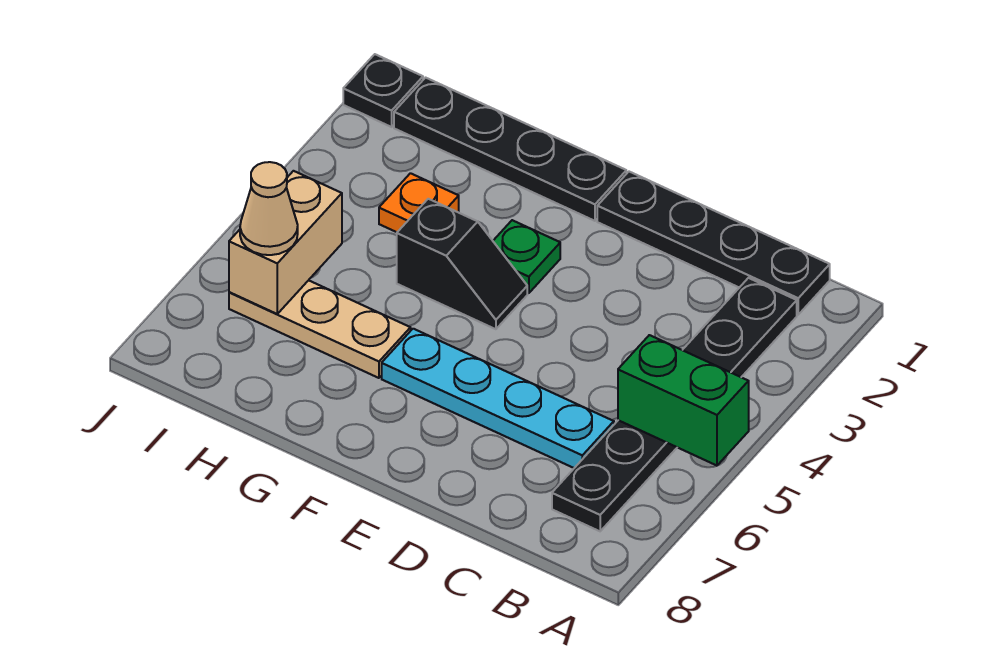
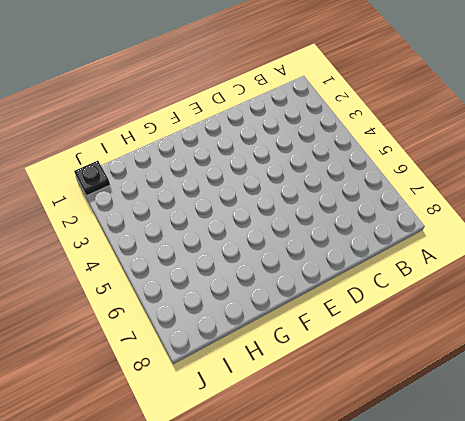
none -> black 1x4 plate [597,172,830,315]
none -> black 1x6 plate [552,278,797,531]
none -> cyan 1x4 plate [382,329,614,468]

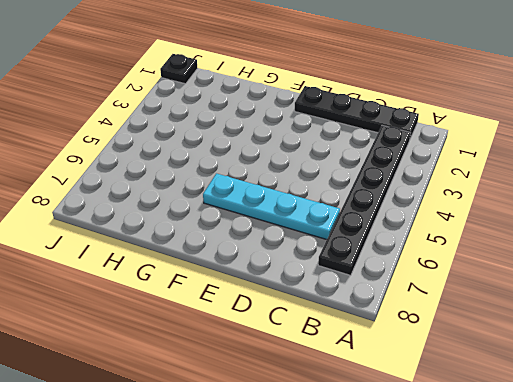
none -> black 1x4 plate [394,78,626,221]
none -> green 1x1 plate [493,220,560,293]
none -> black 1x2 slope [397,199,527,329]

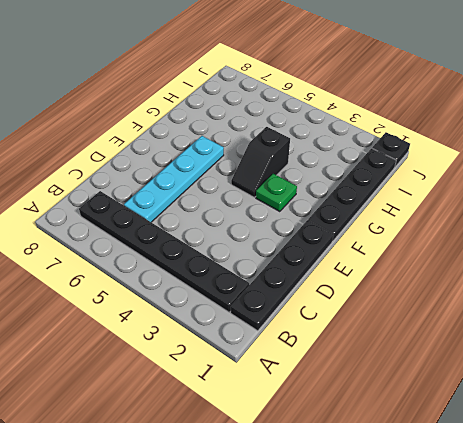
none -> tan 1x3 plate [229,280,411,378]
none -> orange 1x1 plate [379,173,459,232]
none -> green 1x2 brick [618,335,749,466]

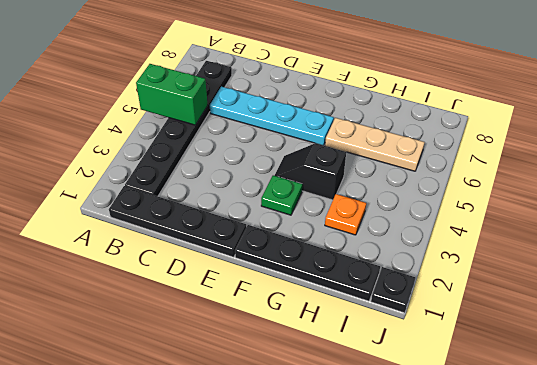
none -> tan 1x2 brick [229,171,342,314]
none -> tan 1x1 cone [240,162,298,255]

